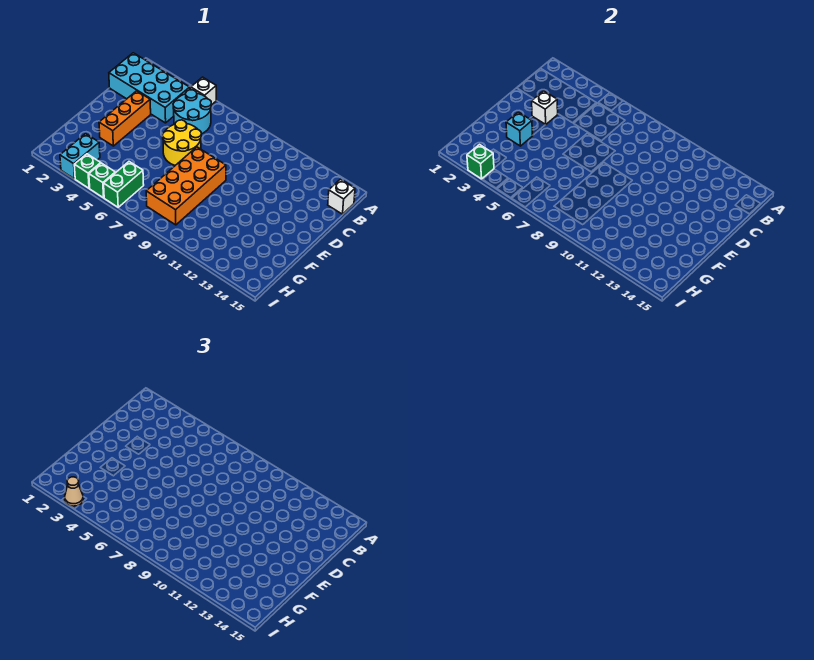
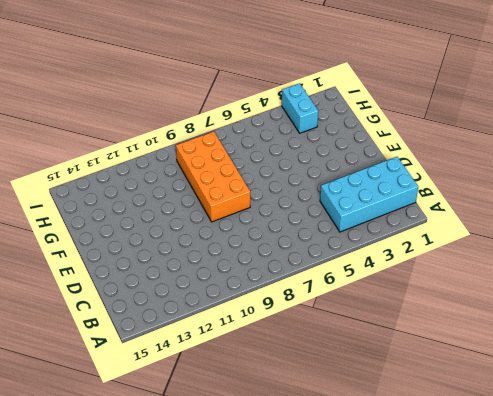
none -> white 1x1 brick [191,77,216,105]
none -> cyan 2x2 round brick [173,90,211,134]
none -> white 1x1 brick [328,179,355,214]

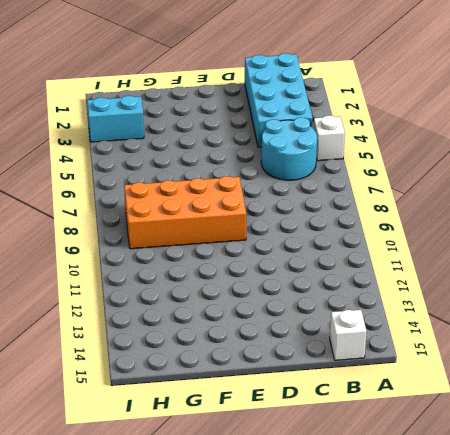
none -> orange 1x3 brick [99,91,151,146]
none -> yellow 2x2 round brick [163,120,201,165]
none -> green 1x2 brick [104,162,144,207]

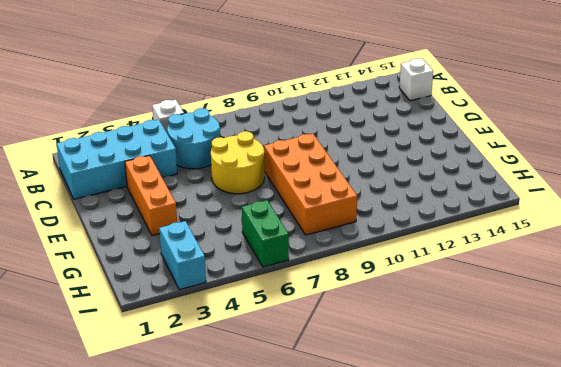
none -> green 1x1 brick [74,154,101,188]
none -> green 1x1 brick [89,163,115,198]
none -> white 1x1 brick [532,91,558,125]

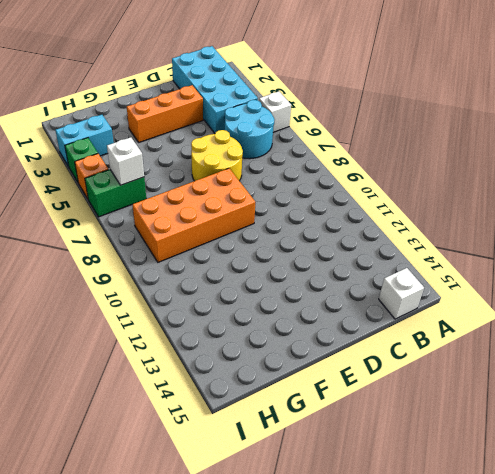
white 1x1 brick [107,137,144,185] -> white 1x1 brick moved to [532,91,558,125]
orange 1x1 brick [75,154,108,199] -> green 1x1 brick [89,163,115,198]
none -> cyan 1x1 brick [506,112,533,146]
none -> green 1x1 brick [467,145,494,179]
none -> tan 1x1 cone [65,477,83,506]

